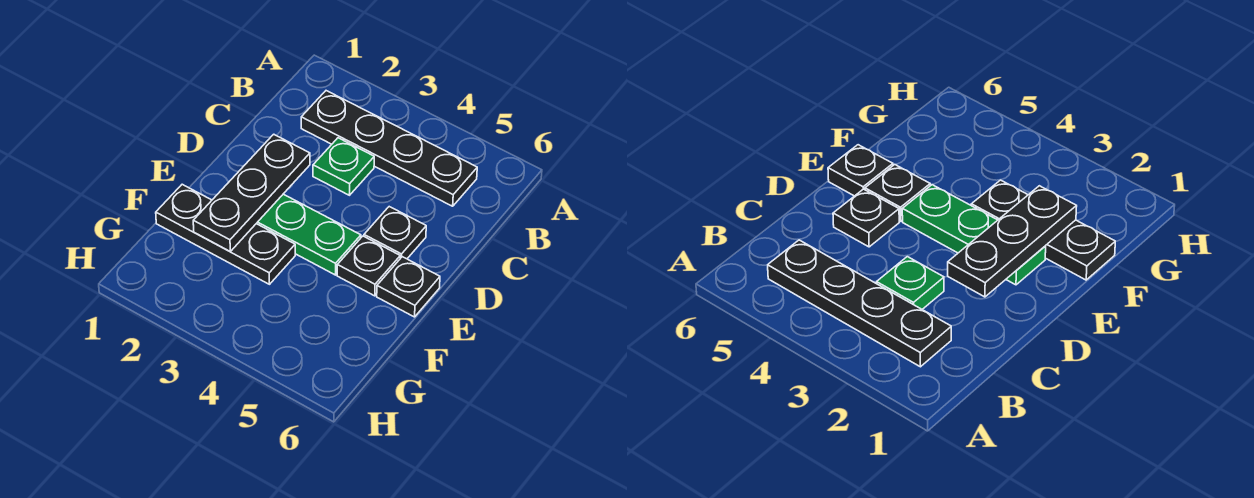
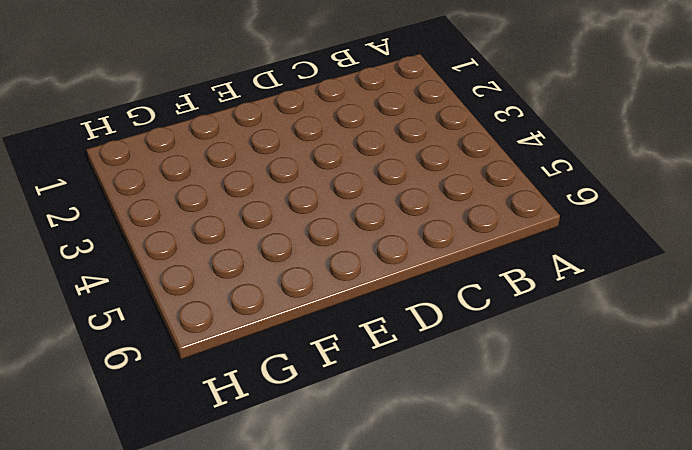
none -> black 1x4 plate [301,91,477,206]
none -> green 1x1 plate [313,138,374,195]

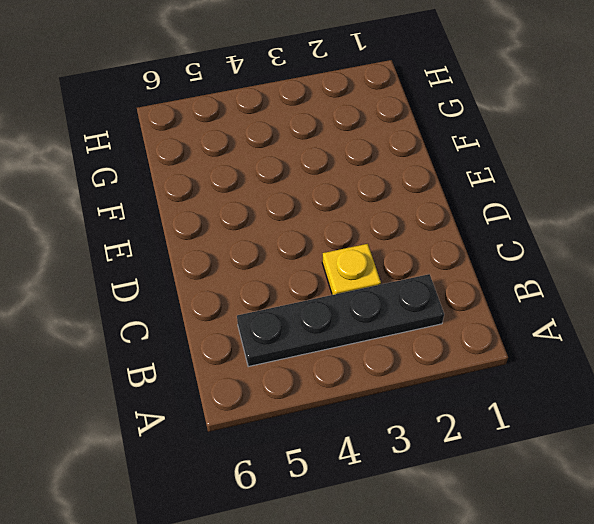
yellow 1x1 plate [322,244,381,295] -> green 1x1 plate [313,138,374,195]
none -> black 1x1 plate [364,207,426,259]
none -> green 1x3 plate [256,194,361,275]

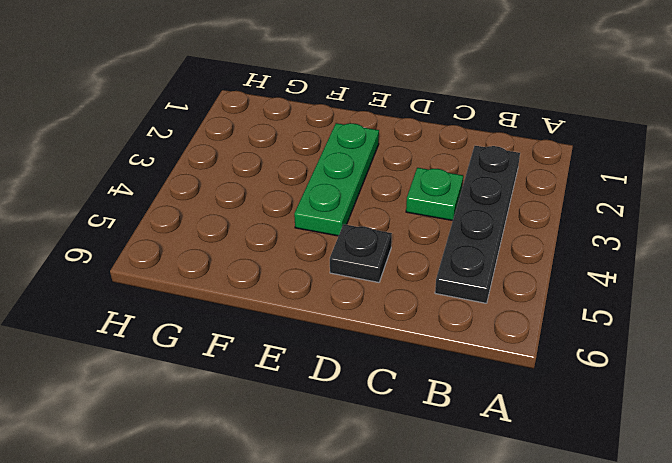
none -> black 1x1 plate [337,236,400,296]
none -> black 1x1 plate [377,257,440,317]

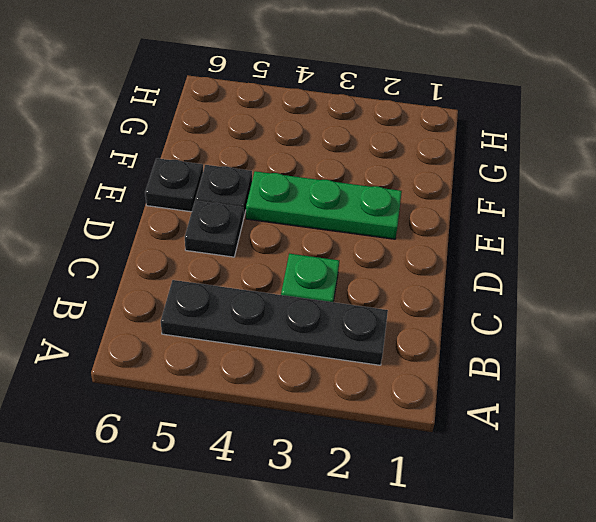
none -> black 1x3 plate [156,184,295,284]
none -> black 1x3 plate [193,134,310,251]

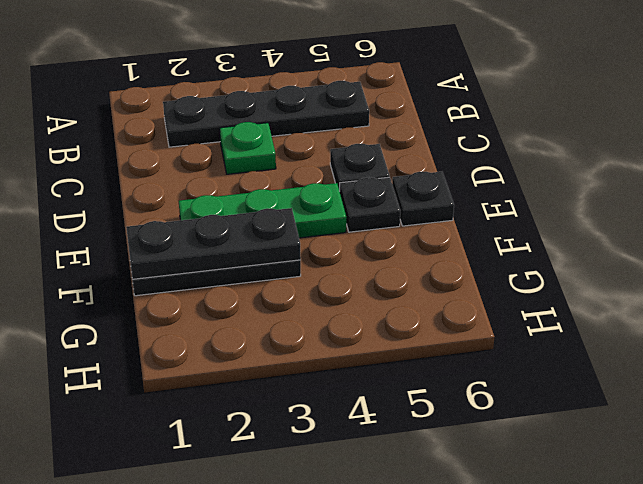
black 1x3 plate [126,208,301,279] -> black 1x3 plate turned to [193,134,310,251]

